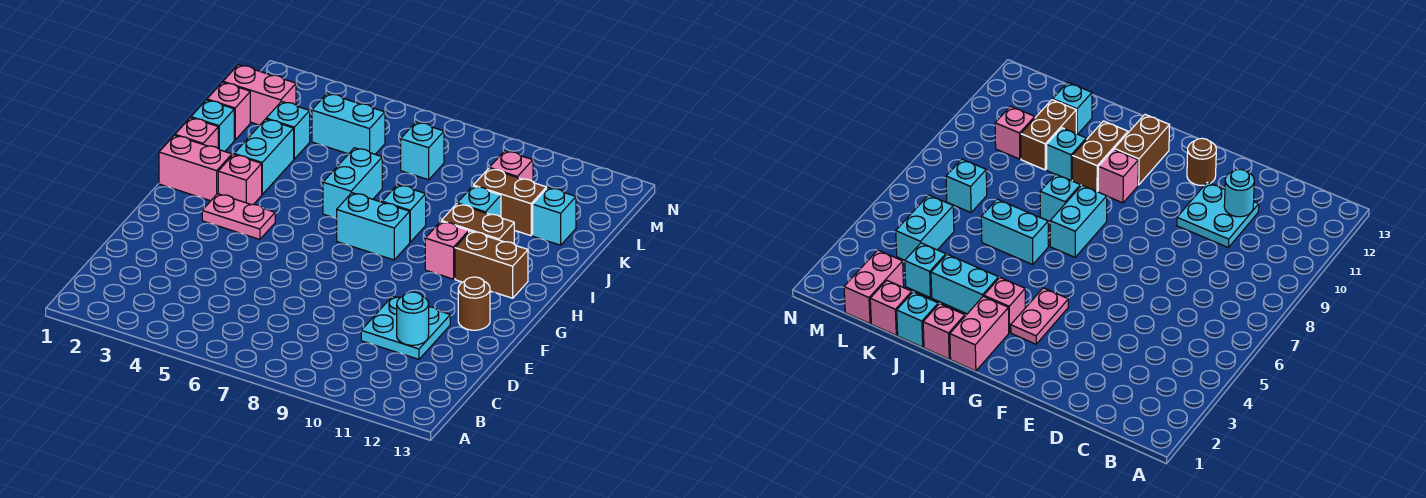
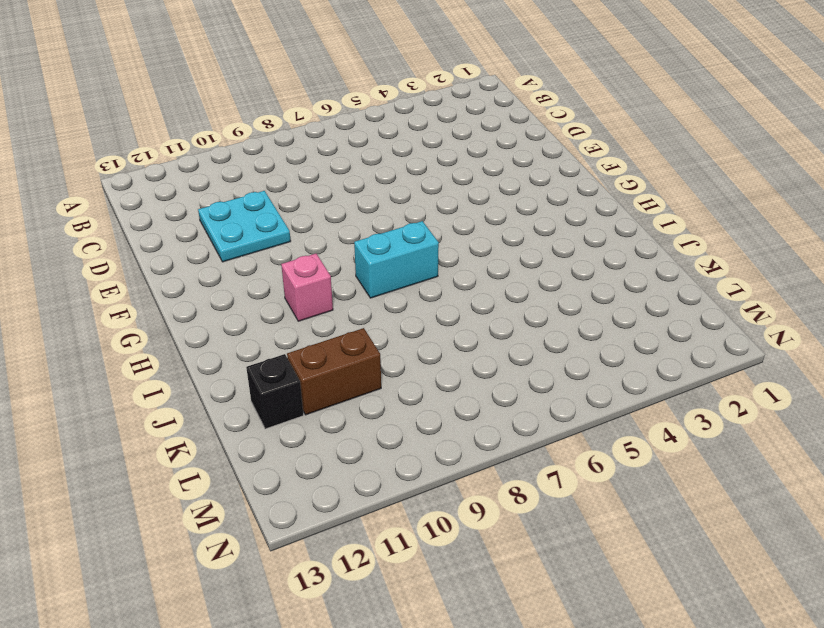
black 1x1 brick [246,354,303,429] -> cyan 1x1 brick [533,188,576,245]
none -> brown 1x1 round brick [458,277,490,330]
none -> pink 1x2 plate [202,194,275,239]
none -> pink 1x2 brick [159,135,232,201]

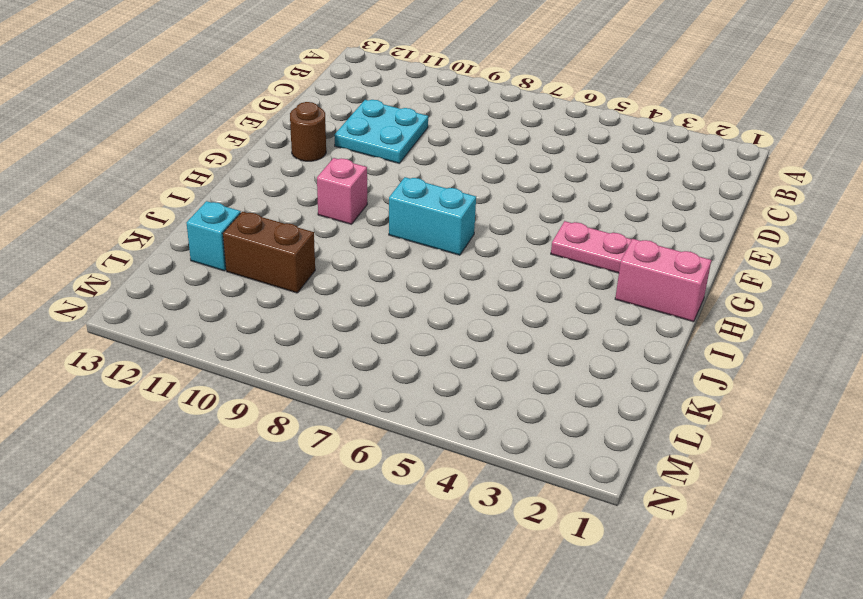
none -> pink 1x1 brick [218,154,262,205]
none -> brown 1x2 brick [455,231,528,298]
none -> pink 1x1 brick [175,118,218,148]

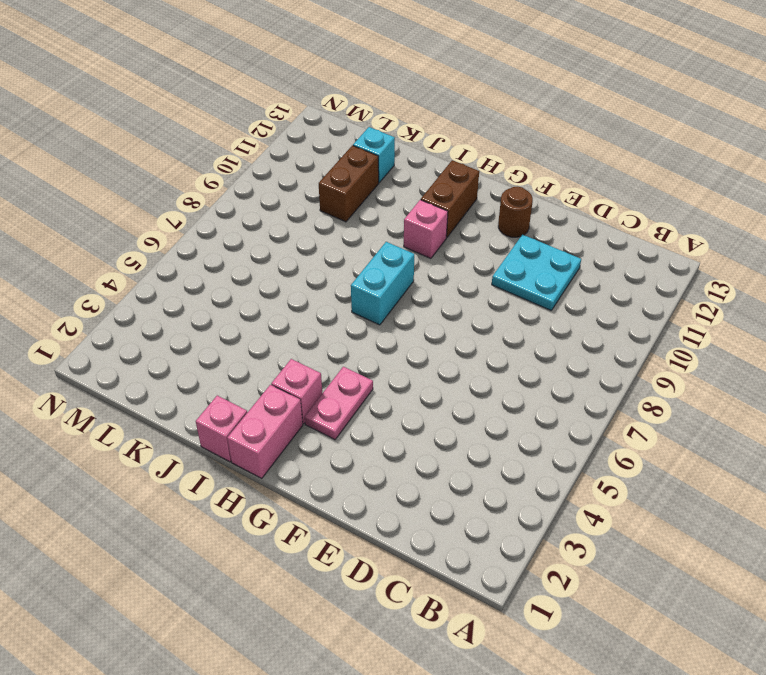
none -> cyan 1x2 brick [234,119,294,194]
none -> cyan 1x2 brick [323,148,382,219]
none -> cyan 1x1 brick [382,185,426,242]

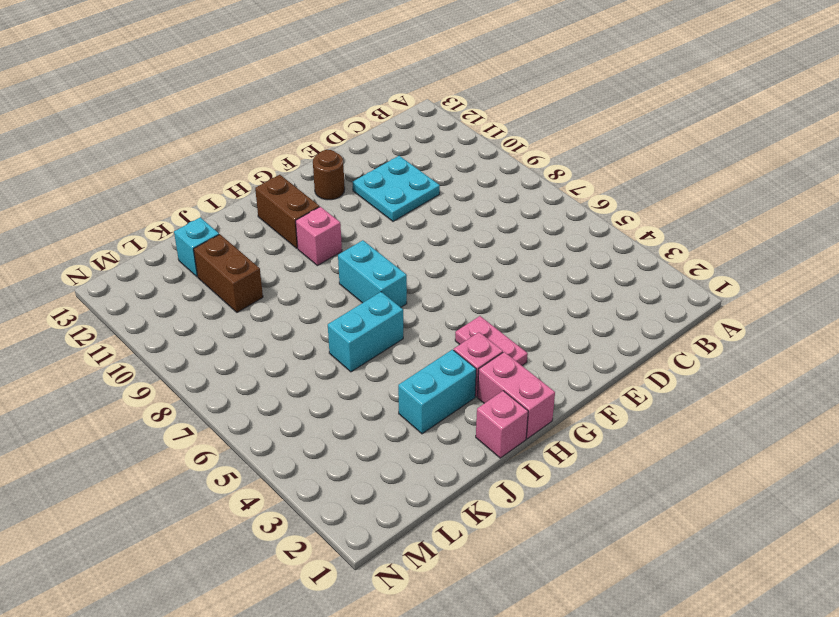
none -> cyan 1x1 brick [382,185,426,242]
none -> brown 1x2 brick [441,204,514,244]
none -> cyan 1x1 brick [191,100,234,151]

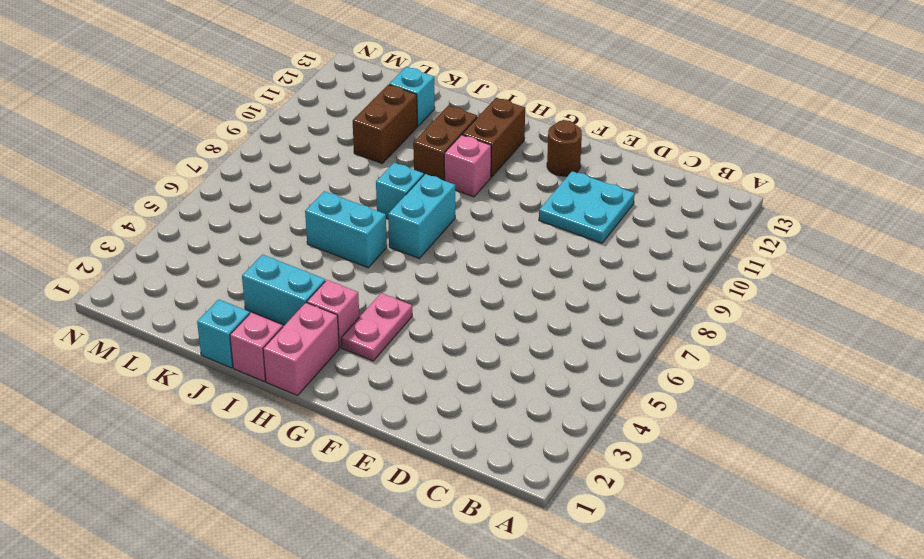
none -> cyan 1x1 brick [457,186,501,217]
none -> pink 1x1 brick [207,82,250,140]
none -> cyan 1x1 brick [266,101,310,159]

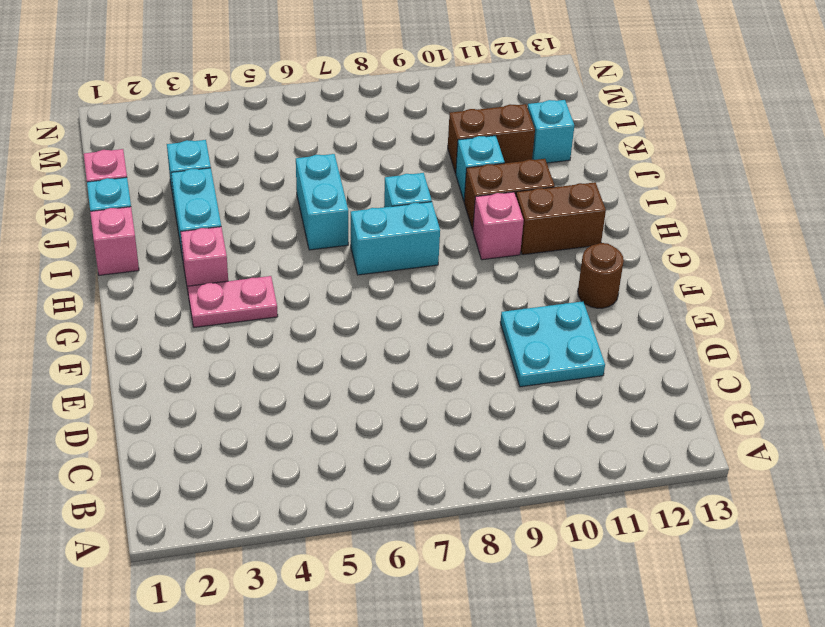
none -> pink 1x2 brick [159,135,232,201]
none -> pink 1x2 brick [223,65,296,125]
none -> cyan 1x2 brick [312,93,385,154]

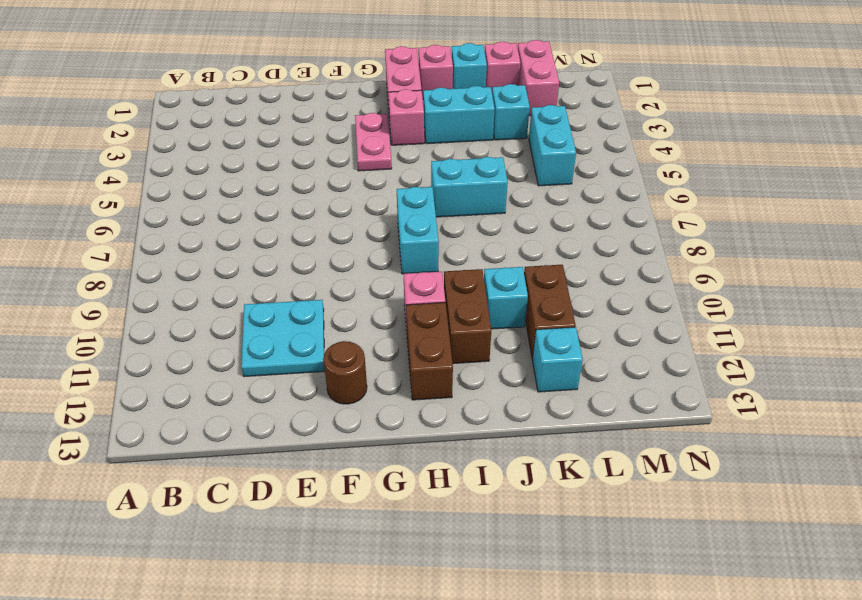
none -> cyan 1x1 brick [382,185,426,242]
none -> cyan 1x1 brick [401,122,444,180]
none -> pink 1x1 brick [489,151,533,181]

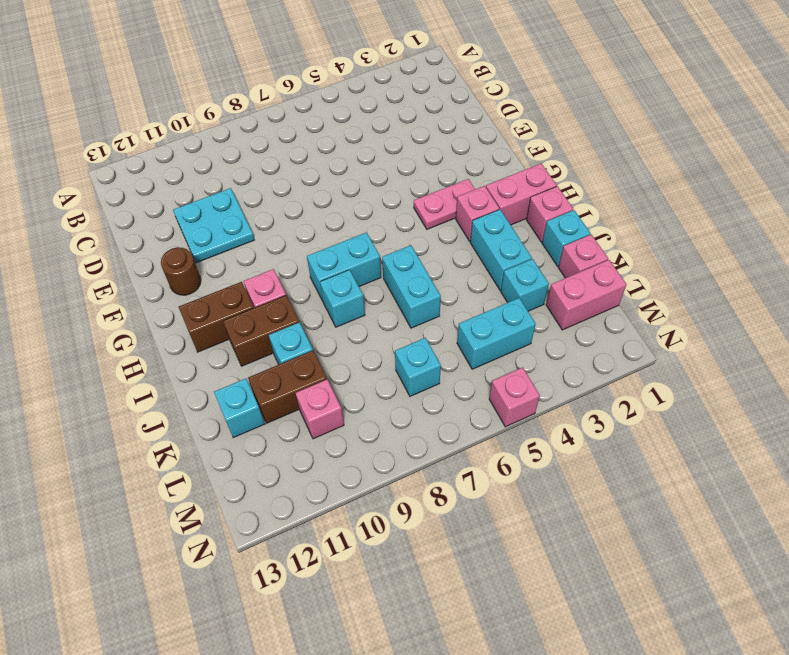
pink 1x1 brick [489,367,540,427] -> none
none -> cyan 1x1 round brick [397,292,429,345]

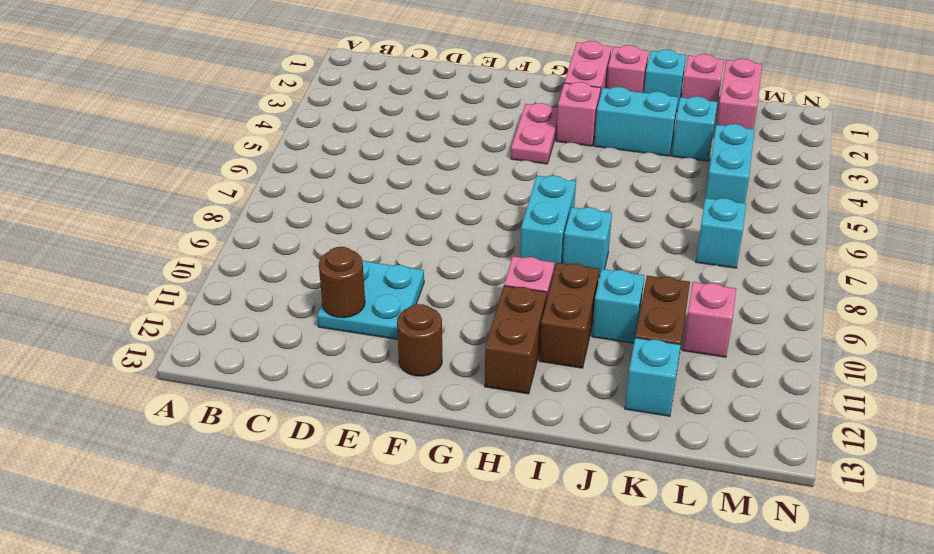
brown 1x1 round brick [319,247,365,318] -> cyan 1x1 round brick [397,292,429,345]
none -> cyan 1x2 brick [323,148,382,219]

